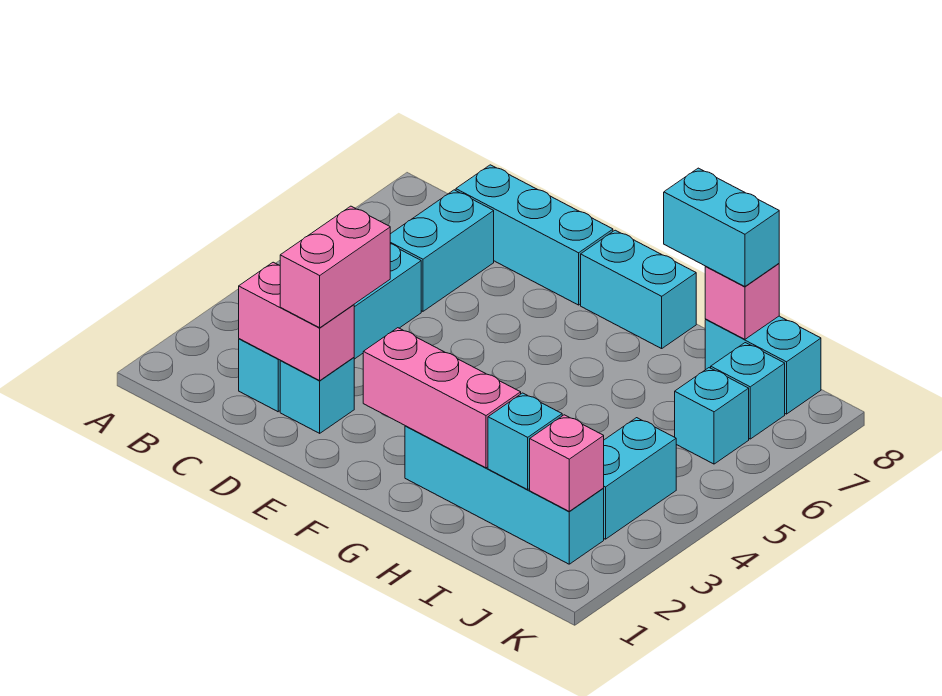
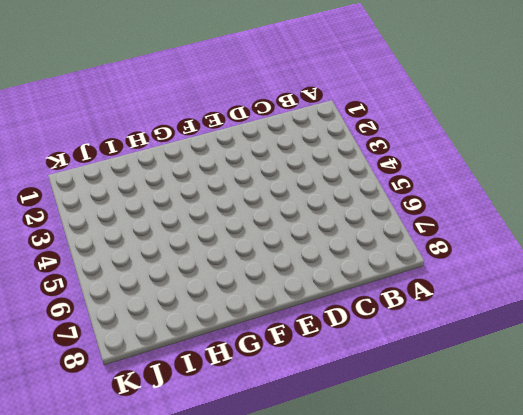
none -> cyan 1x4 brick [239,244,421,412]
none -> cyan 1x2 brick [390,190,494,311]
none -> cyan 1x3 brick [456,165,613,305]

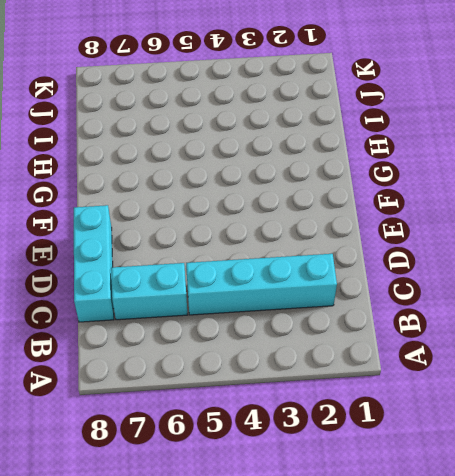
none -> cyan 1x1 brick [280,358,354,433]
none -> cyan 1x2 brick [581,230,696,349]
none -> cyan 1x4 brick [405,426,604,564]

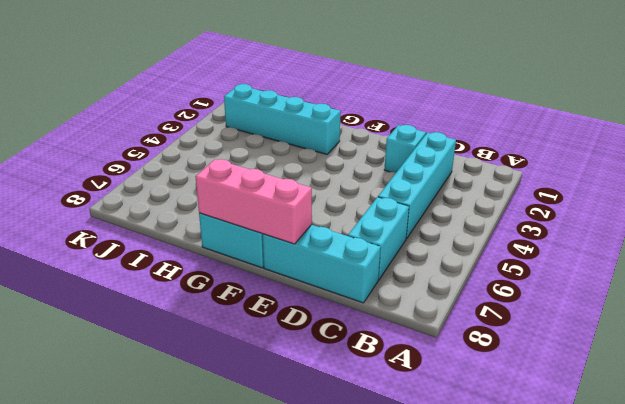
pink 1x3 brick [196,159,312,244] -> pink 1x3 brick moved to [363,328,521,468]
none -> cyan 1x2 brick [705,316,821,414]
none -> cyan 1x2 brick [603,418,676,539]
none -> cyan 1x1 brick [675,368,749,464]

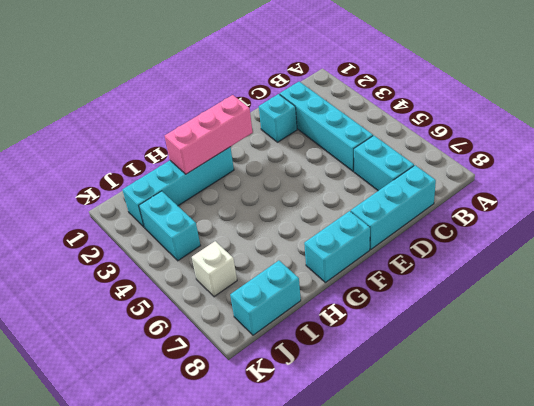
white 1x1 brick [192,241,237,297] -> cyan 1x1 brick [675,368,749,464]
none -> cyan 1x1 brick [711,343,785,439]
none -> pink 1x2 brick [239,262,354,381]
none -> cyan 1x1 brick [488,393,562,490]

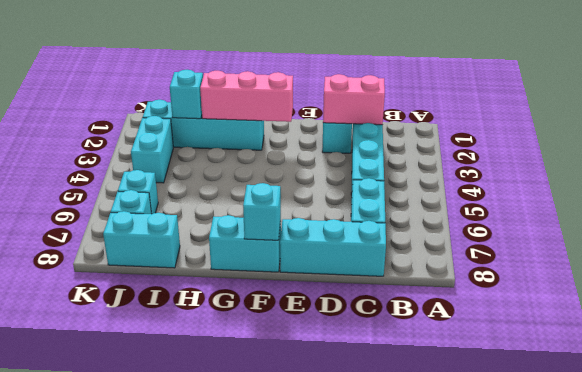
cyan 1x1 brick [243,183,281,240] -> none
none -> pink 1x1 brick [705,264,779,339]
none -> pink 1x1 brick [530,415,604,511]
none -> pink 1x2 brick [280,206,390,328]

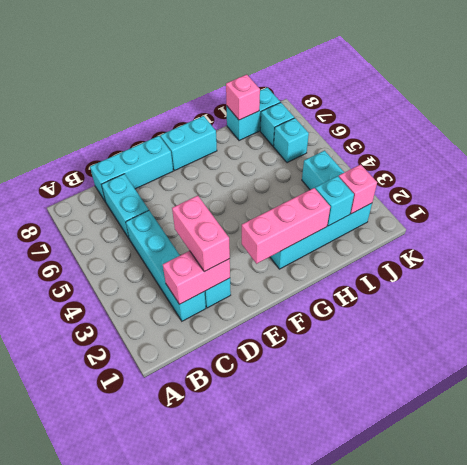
none -> cyan 1x2 brick [664,168,779,287]

